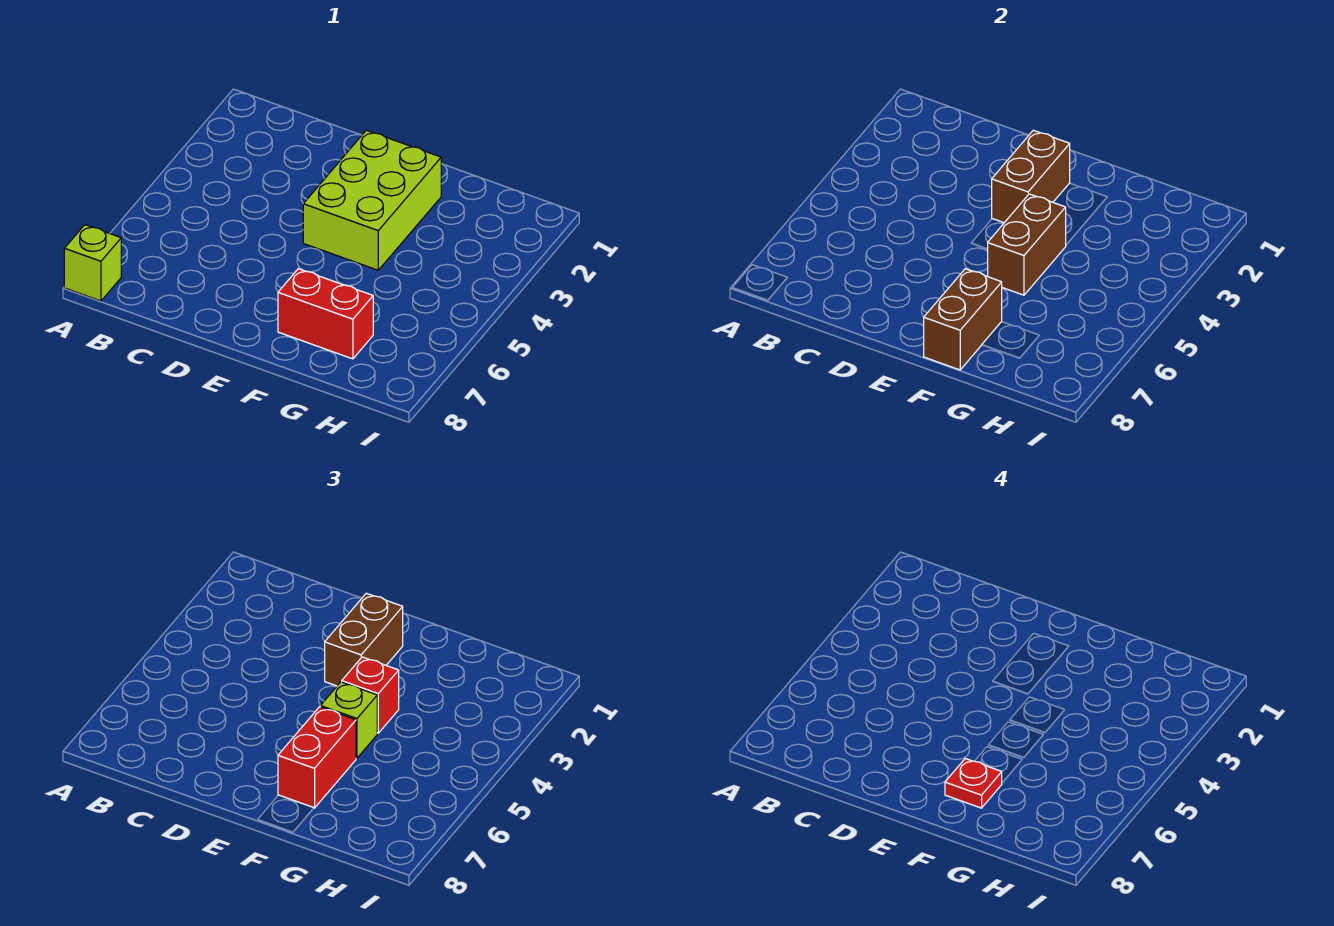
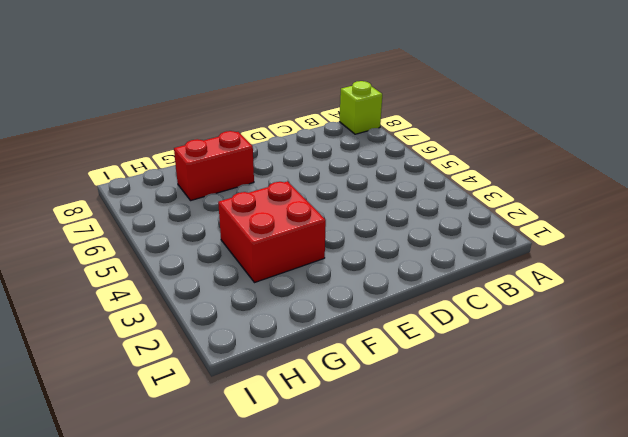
red 2x2 brick [218,181,326,283] -> lime 2x3 brick [303,130,441,270]
none -> brown 1x2 brick [992,130,1070,223]
none -> brown 1x2 brick [988,194,1066,295]

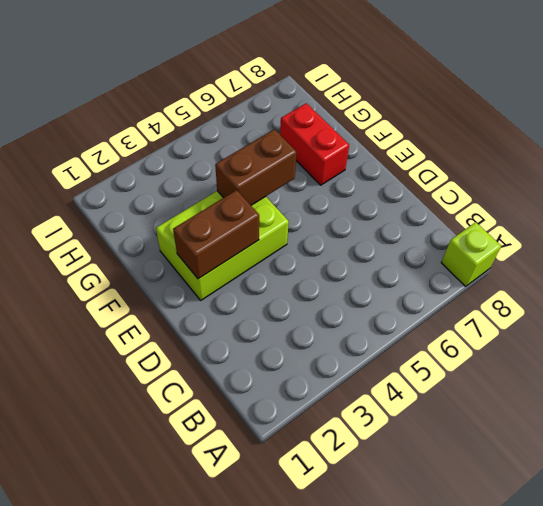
none -> brown 1x2 brick [924,269,1002,370]
none -> brown 1x2 brick [325,593,403,686]

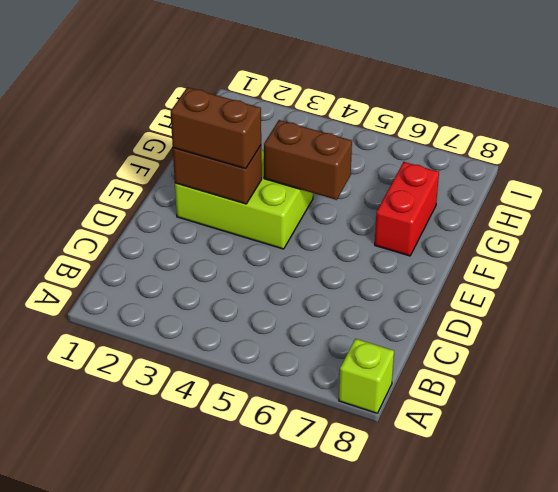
none -> brown 1x2 brick [924,269,1002,370]
none -> red 1x1 brick [342,657,399,733]

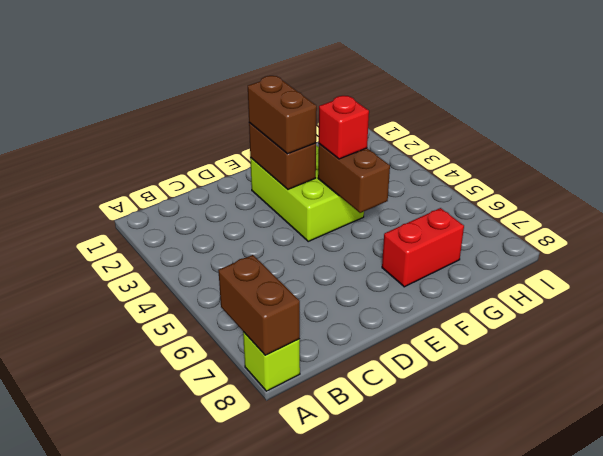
brown 1x2 brick [218,255,300,355] -> brown 1x2 brick moved to [924,269,1002,370]
none -> lime 1x1 brick [321,682,377,758]
none -> red 1x2 brick [278,707,356,808]

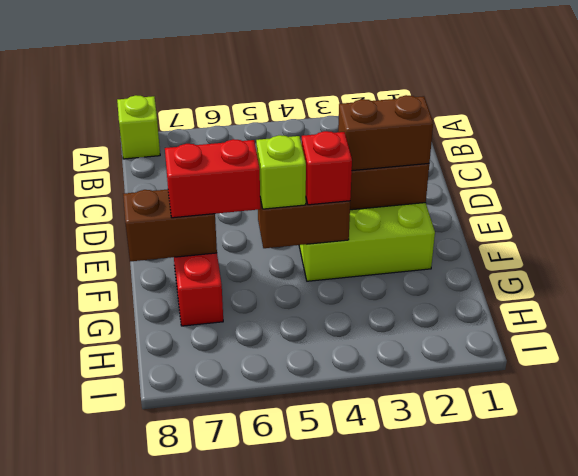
none -> red 1x1 plate [945,759,1002,808]

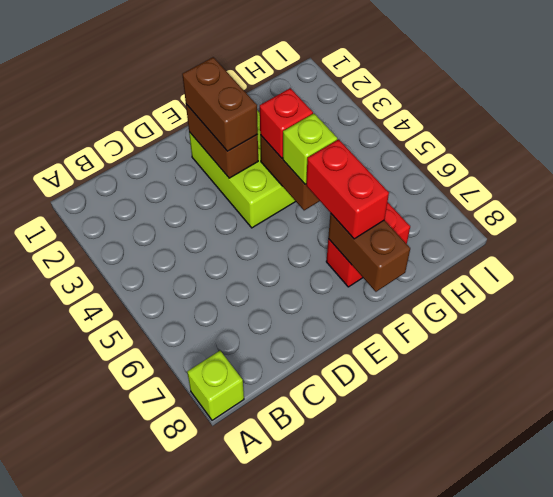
none -> red 1x1 plate [945,759,1002,808]

